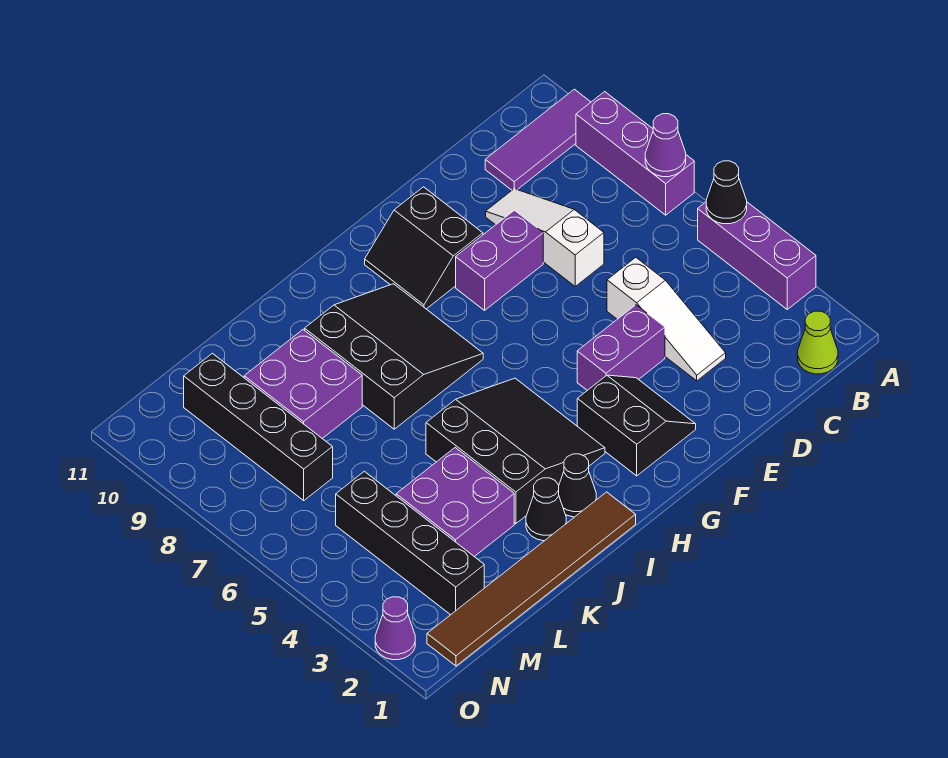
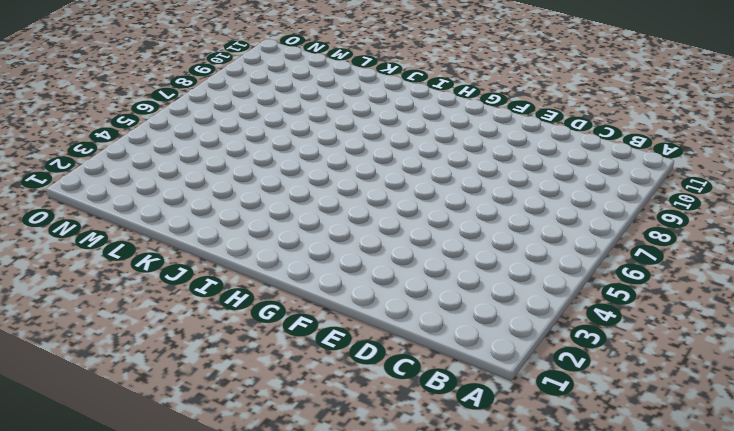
none -> purple 1x3 brick [698,202,816,309]
none -> purple 1x3 brick [576,92,694,215]
none -> purple 1x3 tile [485,89,591,190]

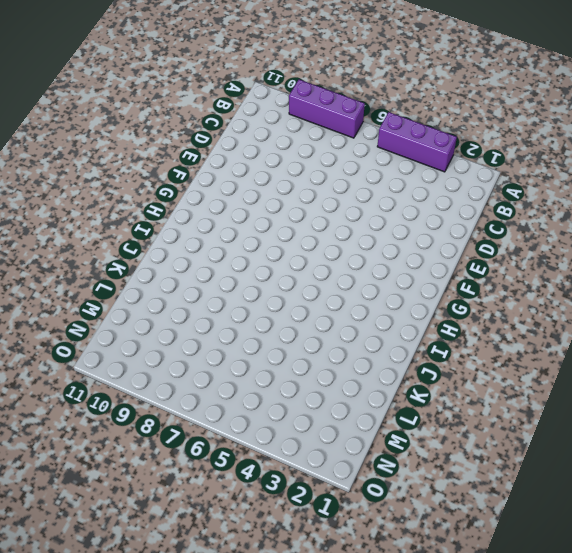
none -> purple 1x3 tile [485,89,591,190]
none -> lime 1x1 cone [798,311,838,374]
none -> white 1x3 slope [607,257,726,381]

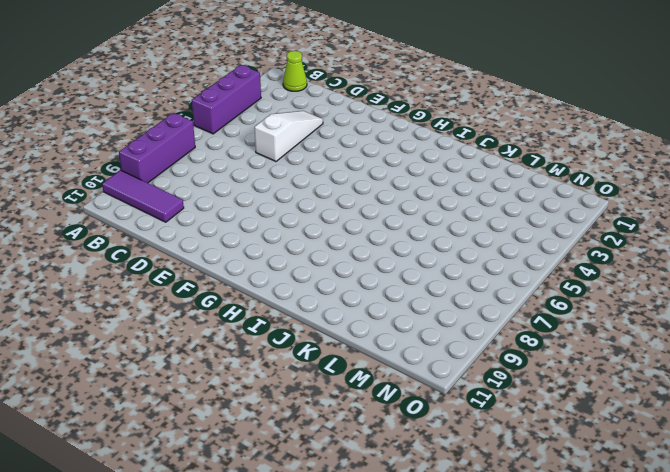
none -> white 1x3 slope [486,189,604,286]
none -> purple 1x2 brick [577,305,665,390]
none -> purple 1x2 brick [456,210,543,310]

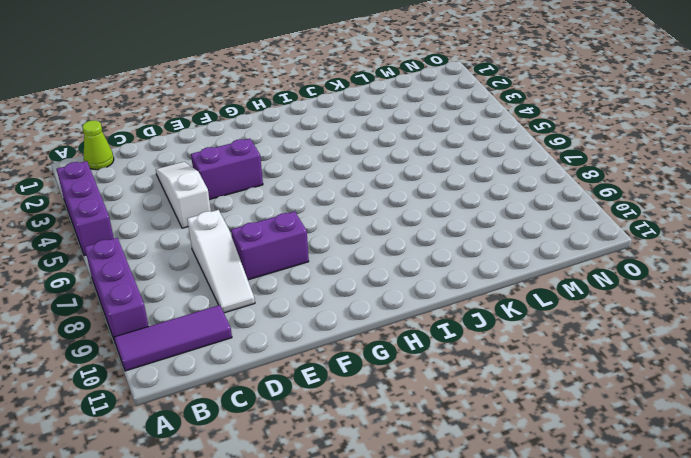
none -> black 2x2 slope [577,375,696,476]
none -> black 2x2 slope [365,187,483,309]
none -> black 3x3 slope [426,378,605,524]

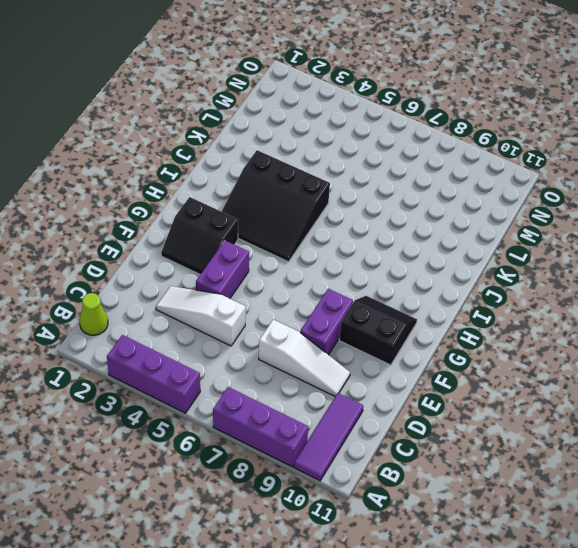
none -> black 3x3 slope [305,284,483,429]
none -> brown 1x6 tile [427,492,636,666]
none -> black 1x1 cone [559,454,596,517]

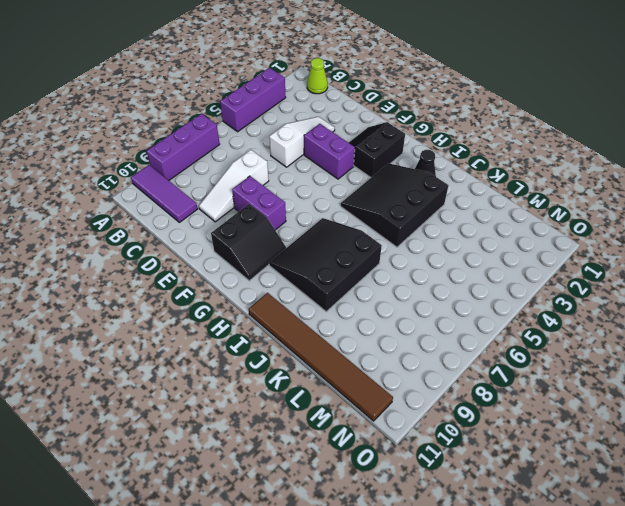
brown 1x6 tile [249,293,393,421] -> brown 1x6 tile moved to [427,492,636,666]
none -> black 1x1 cone [526,478,566,541]
none -> purple 2x2 brick [396,448,514,557]
none -> purple 2x2 brick [244,330,362,439]

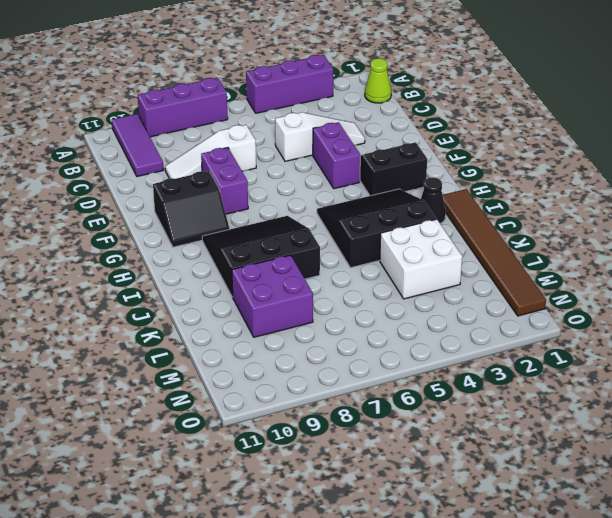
white 2x2 brick [380,219,462,299] -> purple 2x2 brick [396,448,514,557]
none -> black 1x1 cone [526,478,566,541]
none -> black 1x4 brick [336,471,484,615]
none -> black 1x4 brick [184,353,333,500]

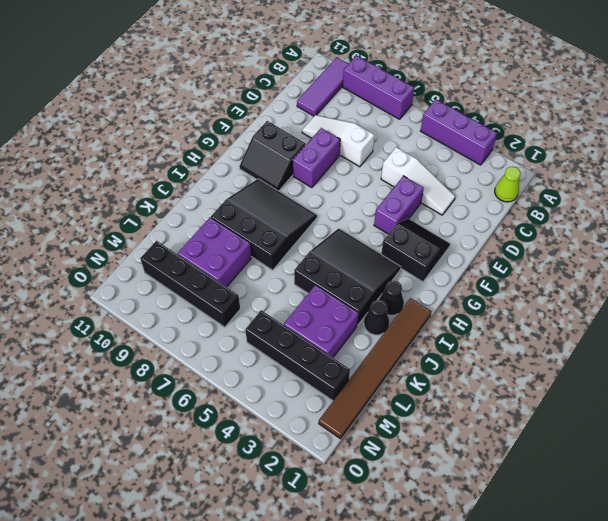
none -> purple 1x1 cone [375,597,415,660]
none -> black 1x1 cone [706,161,747,224]
none -> purple 1x1 cone [645,114,686,177]

